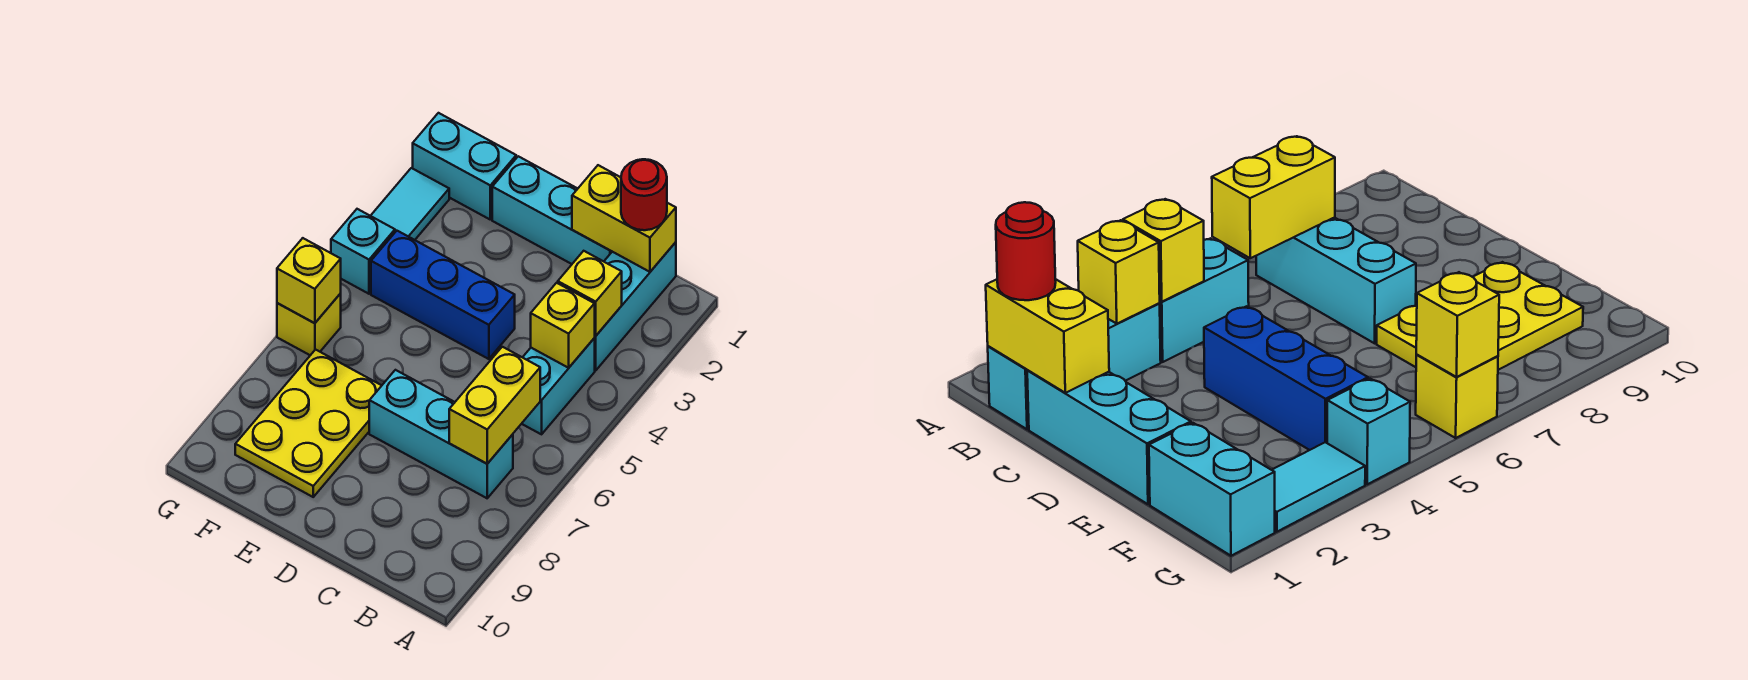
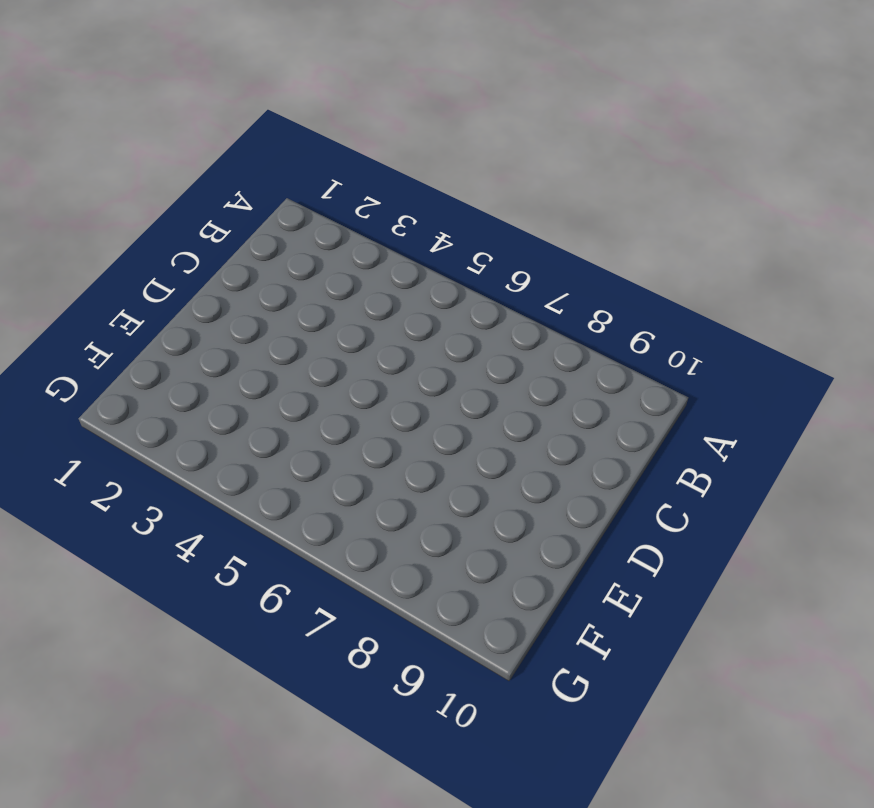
none -> cyan 1x3 brick [595,242,676,370]
none -> cyan 1x2 brick [522,338,595,434]
none -> cyan 1x3 brick [369,370,513,498]

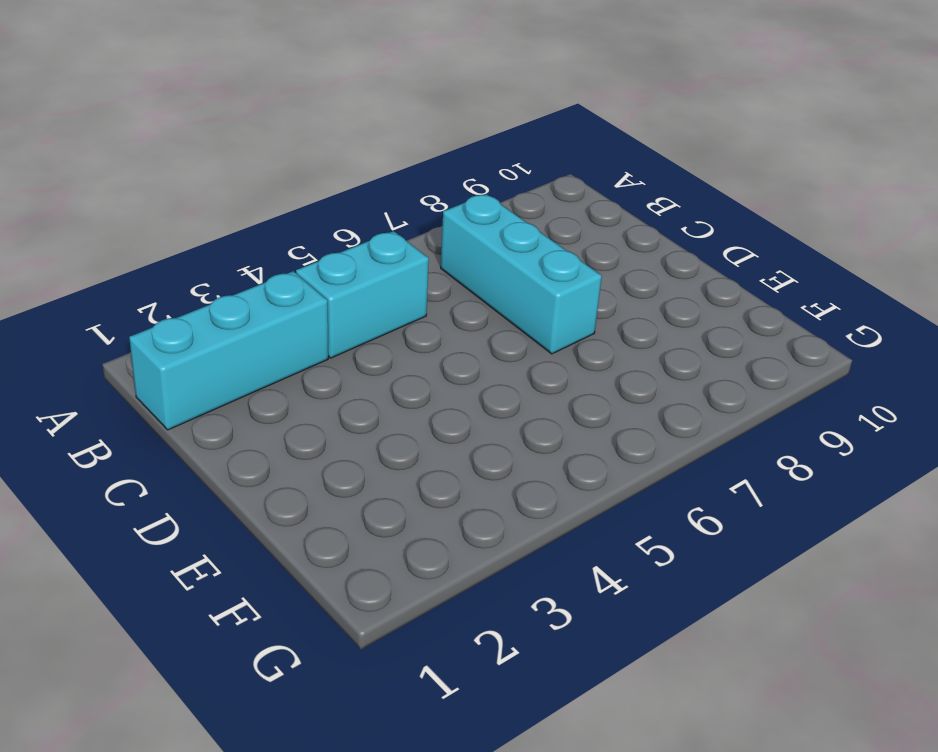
none -> cyan 1x3 brick [492,156,612,264]
none -> blue 1x3 brick [371,231,515,359]
none -> yellow 2x3 plate [235,350,382,497]

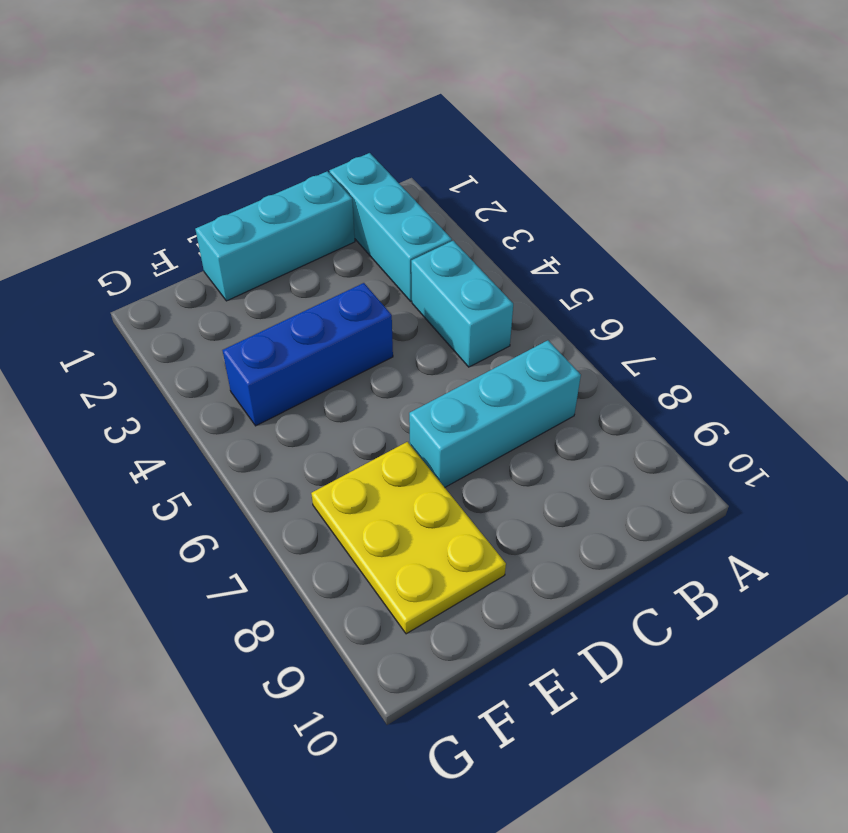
none -> cyan 1x2 brick [413,113,516,219]
none -> cyan 1x2 tile [371,168,449,240]
none -> cyan 1x1 brick [331,209,395,294]

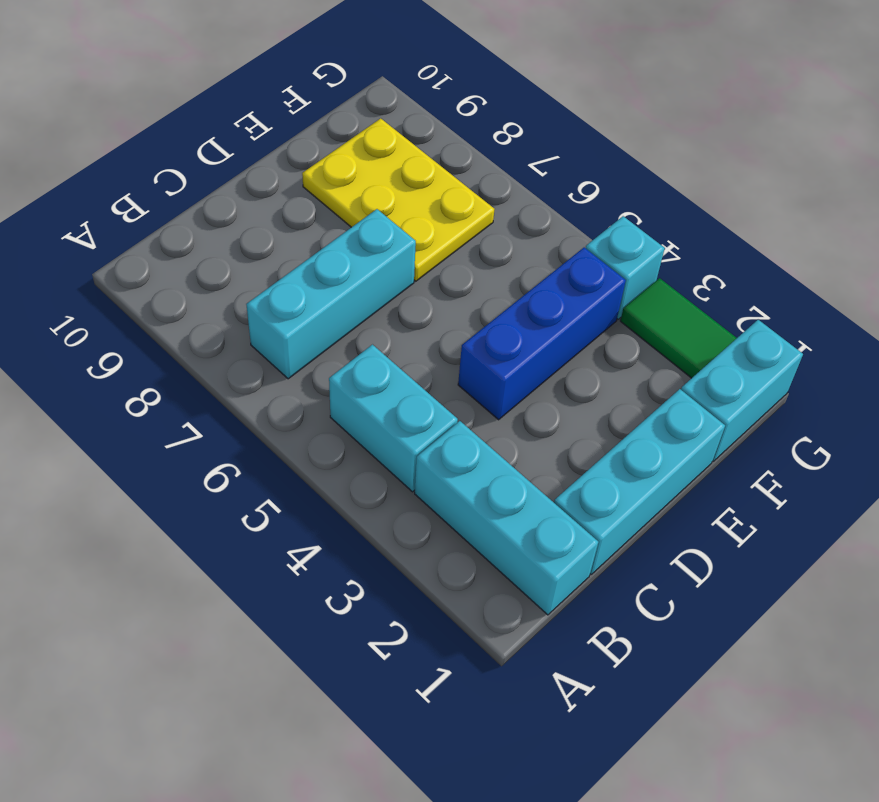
green 1x2 tile [620,278,737,378] -> cyan 1x2 tile [371,168,449,240]
none -> yellow 1x1 brick [277,294,341,355]
none -> yellow 1x2 brick [572,165,676,272]
none -> yellow 1x1 brick [558,251,622,336]

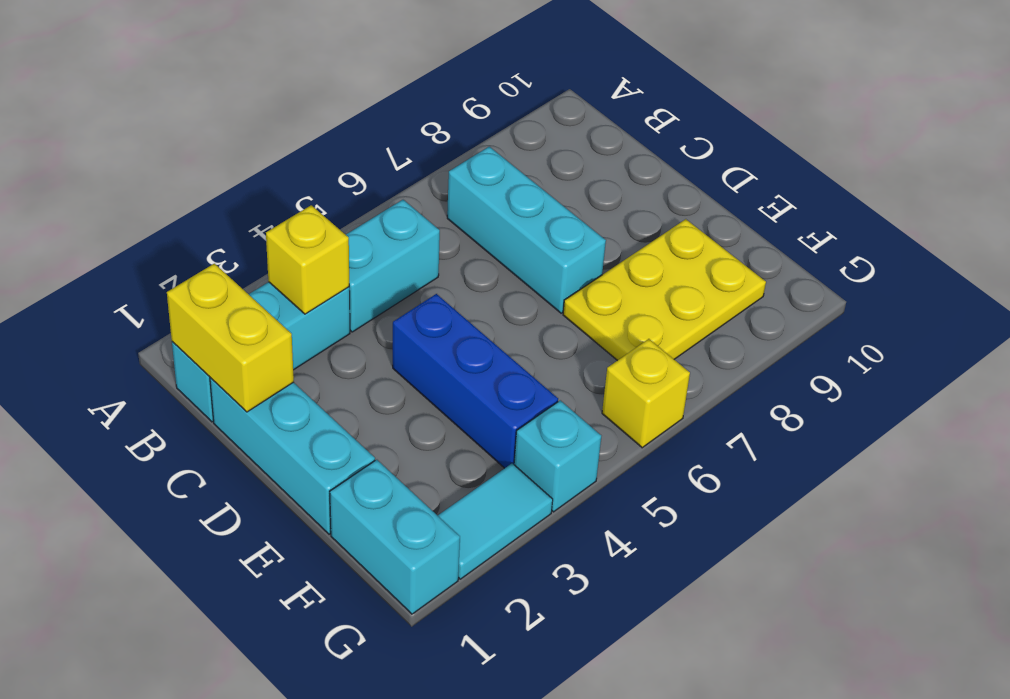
none -> yellow 1x1 brick [531,283,595,368]
none -> yellow 1x2 brick [449,347,540,464]
none -> yellow 1x1 brick [277,238,341,323]

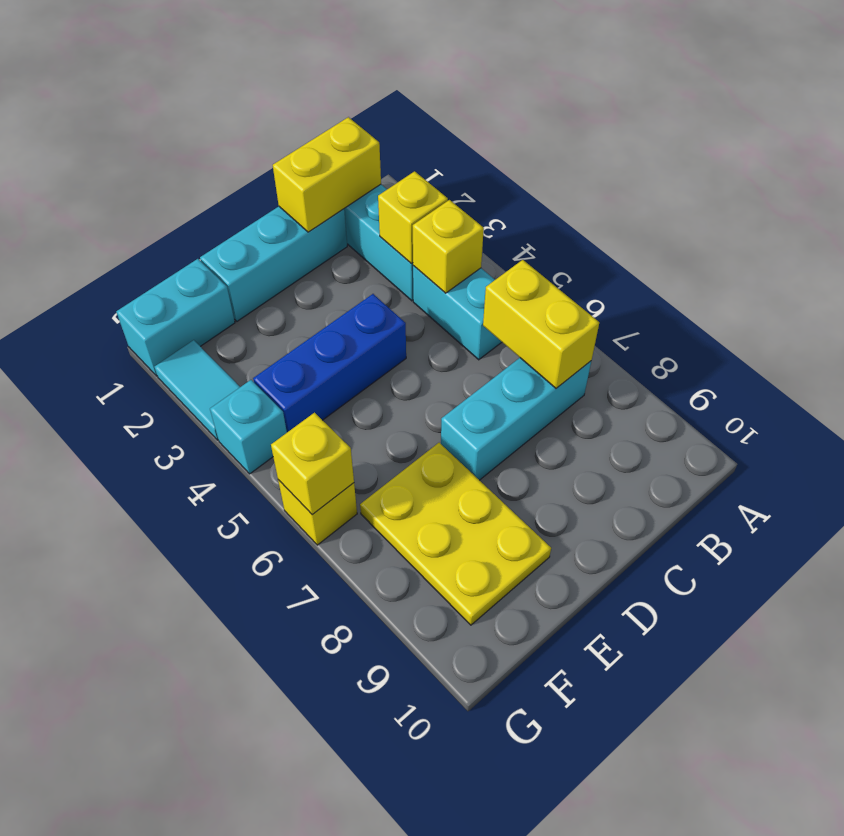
none -> red 1x1 round brick [621,159,667,230]

